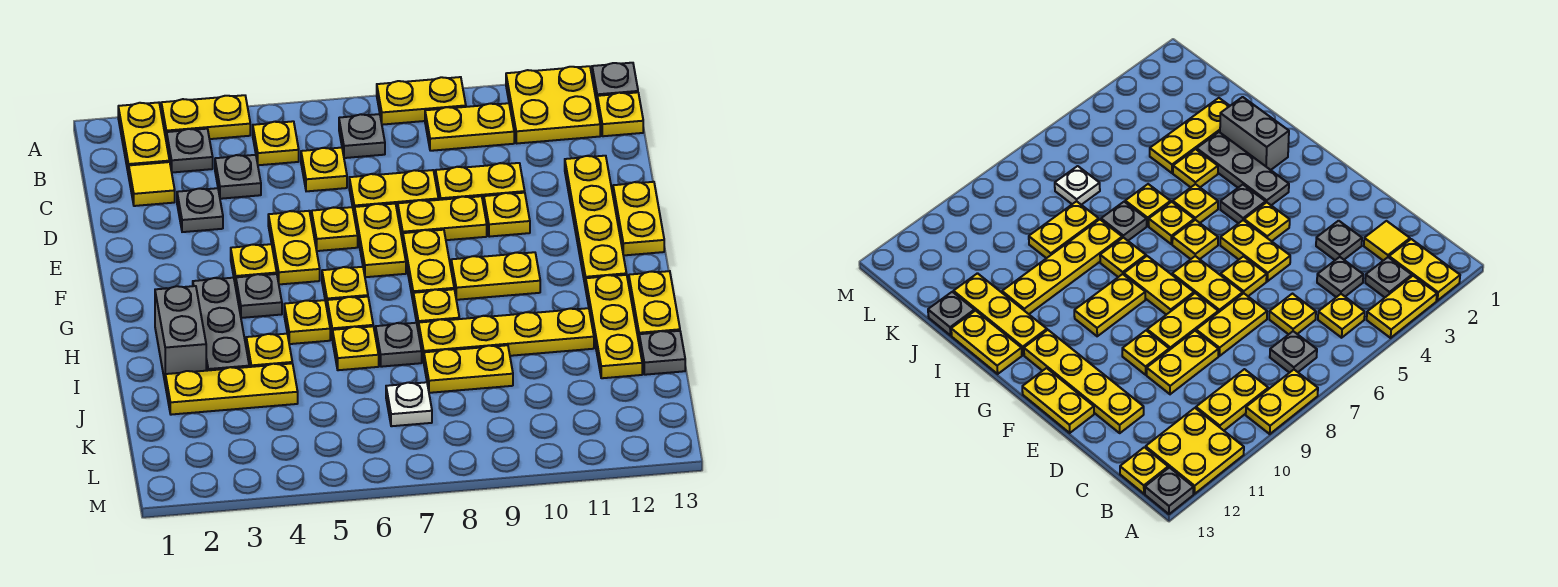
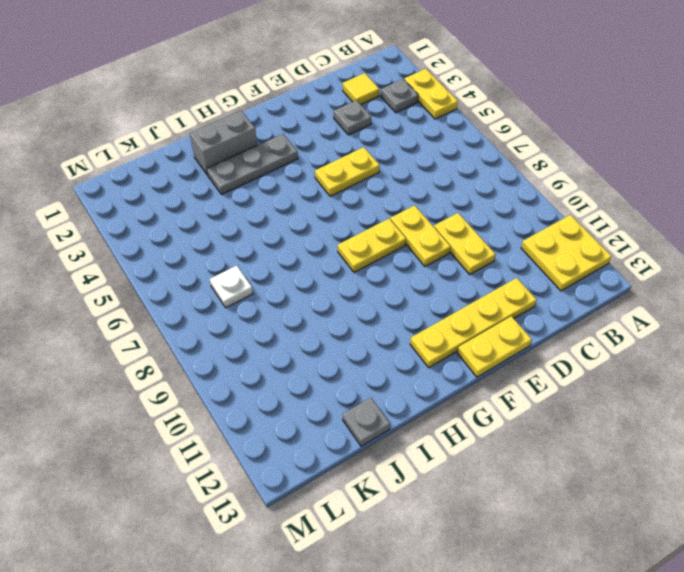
none -> yellow 1x2 plate [118,102,170,176]
none -> yellow 1x2 plate [377,77,466,125]
none -> grey 1x1 plate [592,63,638,103]
none -> yellow 1x1 plate [253,121,299,165]

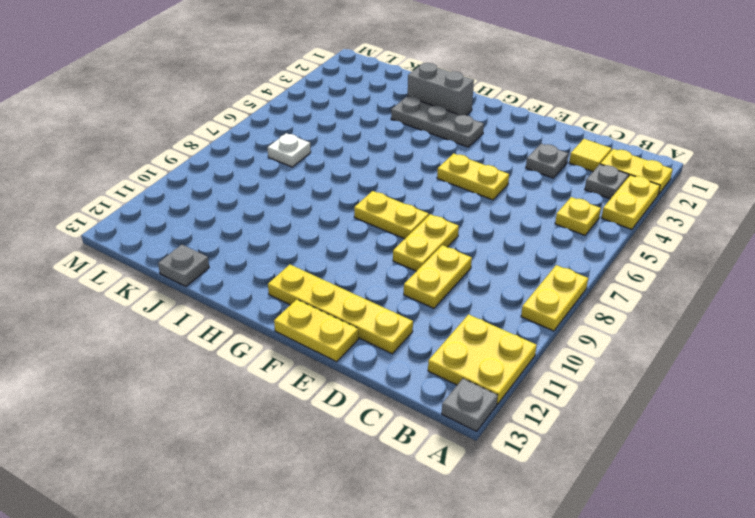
none -> grey 1x1 plate [339,114,385,158]
none -> yellow 1x2 plate [425,103,514,151]
none -> yellow 1x1 plate [597,92,643,136]
none -> grey 1x1 plate [215,155,261,199]

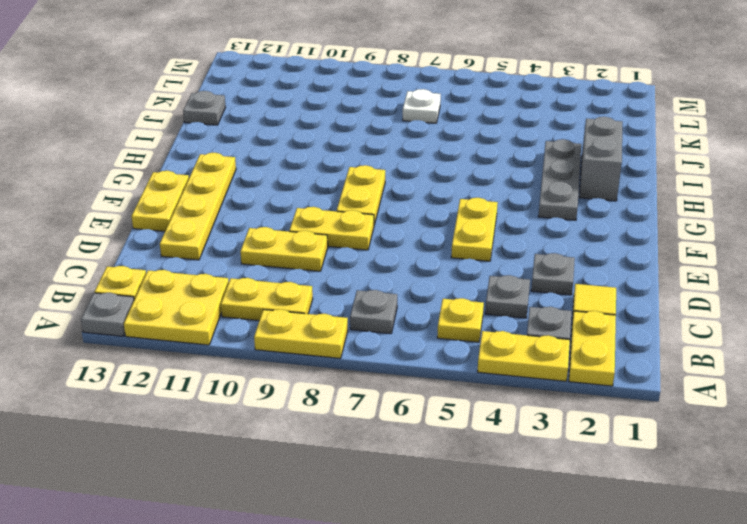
none -> yellow 1x1 plate [301,148,347,191]
none -> yellow 1x2 plate [349,170,438,217]
none -> yellow 1x1 plate [312,207,358,251]
none -> yellow 1x2 plate [354,204,406,277]

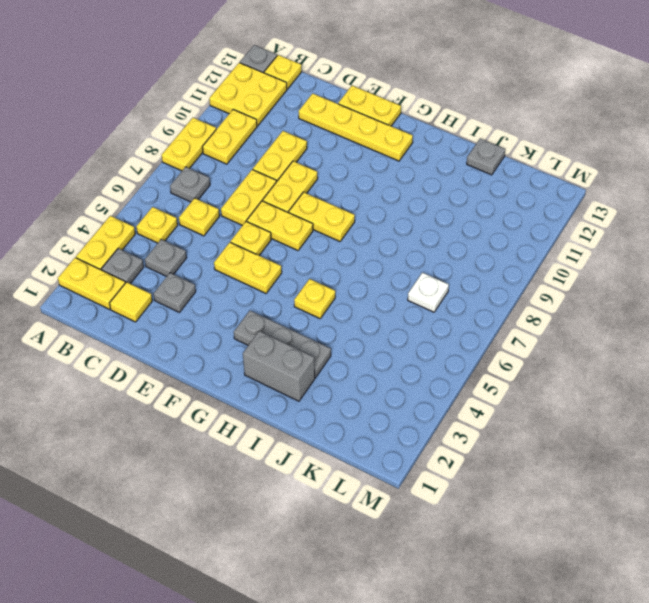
none -> yellow 1x1 plate [484,193,530,237]
none -> yellow 1x1 plate [231,244,277,287]
none -> grey 1x1 plate [236,274,282,318]
none -> yellow 1x1 plate [322,267,368,307]

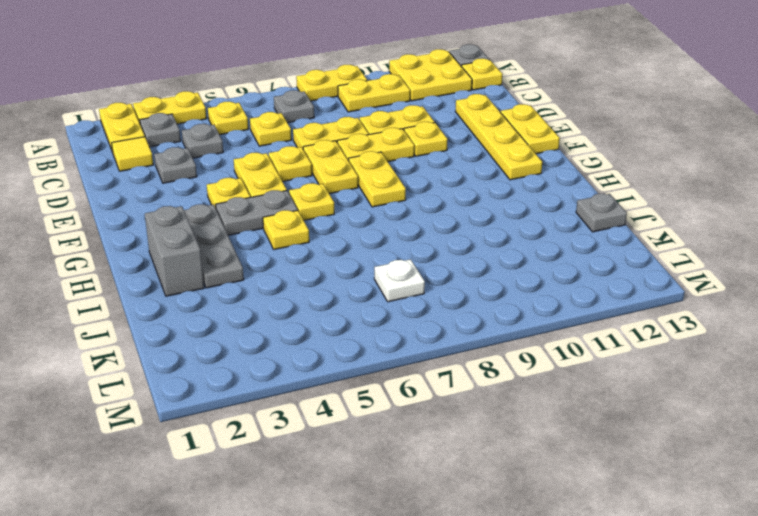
grey 1x2 plate [216,190,298,235] -> grey 1x1 plate [236,274,282,318]
none -> yellow 1x2 plate [451,252,540,300]
none -> yellow 1x1 plate [327,297,373,340]
none -> yellow 1x1 plate [413,289,459,333]
none -> yellow 1x3 plate [586,275,642,378]

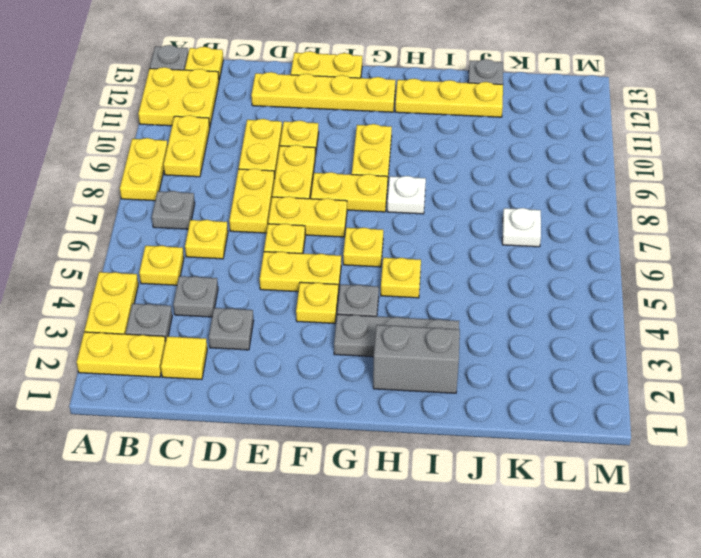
white 1x1 plate [387,176,426,214] -> yellow 1x1 plate [413,289,459,333]
none -> yellow 1x1 plate [327,297,373,340]
none -> yellow 1x2 plate [629,271,680,341]
none -> yellow 1x1 plate [246,334,292,367]
none -> yellow 1x1 plate [333,326,379,370]

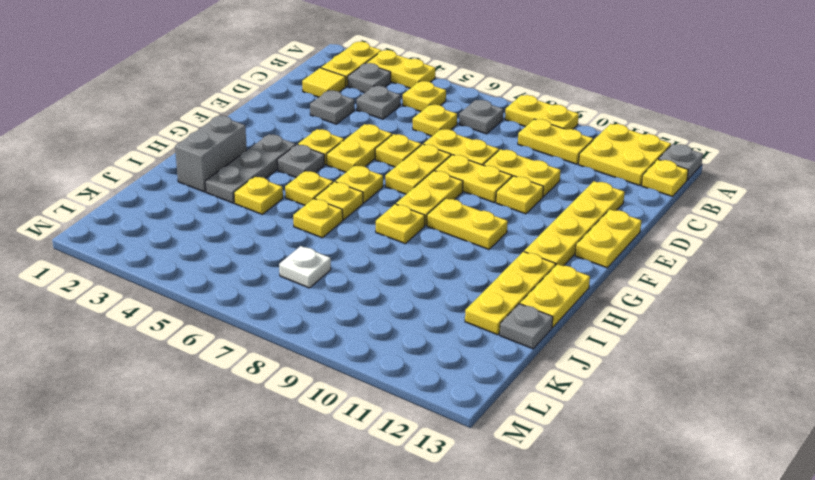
none -> grey 1x1 plate [376,323,422,367]
none -> yellow 1x4 plate [419,308,594,362]
none -> yellow 1x3 plate [165,363,298,415]
none -> yellow 1x2 plate [424,345,513,393]

